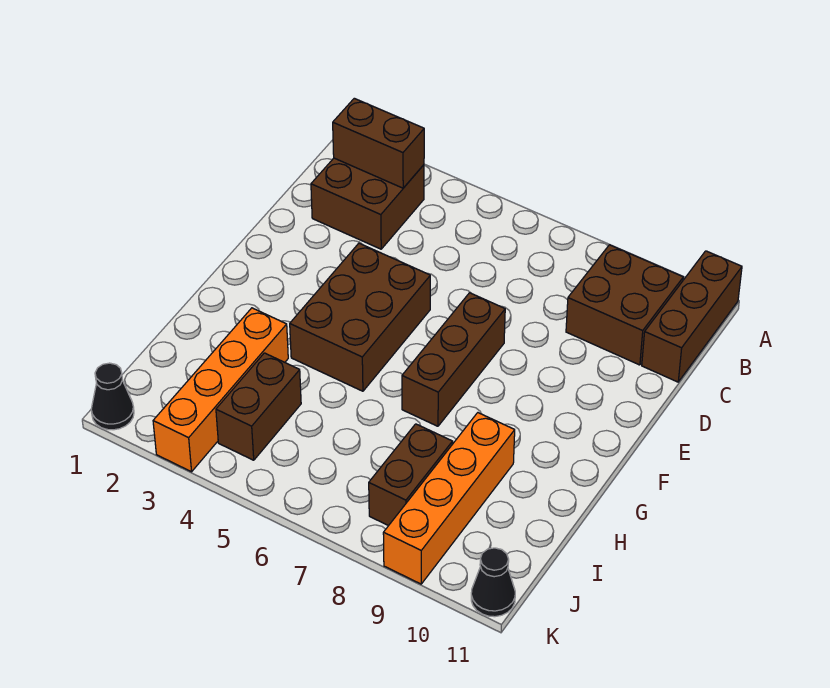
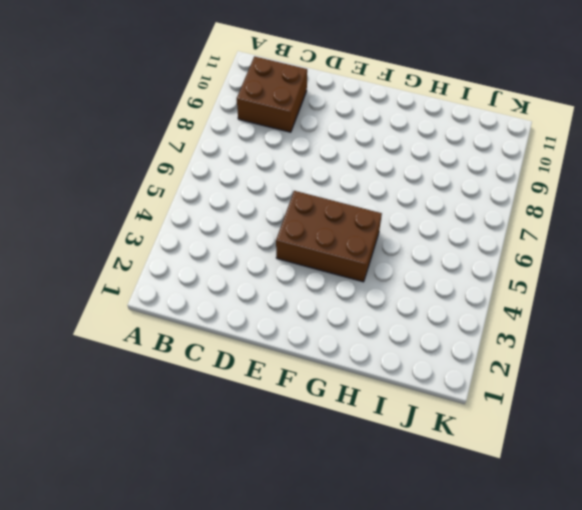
none -> brown 1x3 brick [642,251,742,382]
none -> brown 2x2 brick [311,158,424,249]
none -> brown 1x3 brick [402,293,505,426]

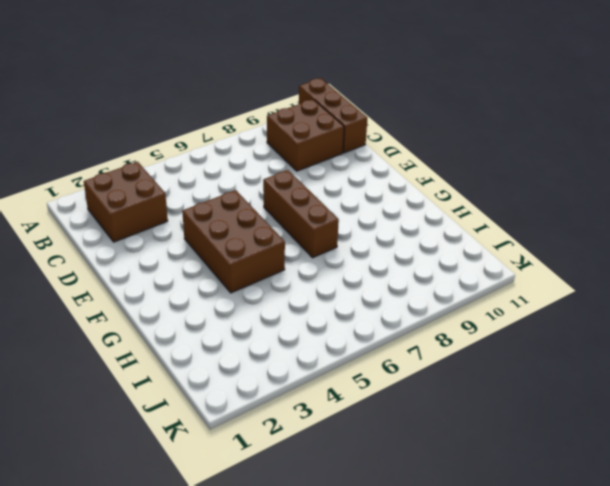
none -> orange 1x4 brick [153,308,288,472]
none -> orange 1x4 brick [383,413,515,584]
none -> brown 1x2 brick [216,353,301,460]

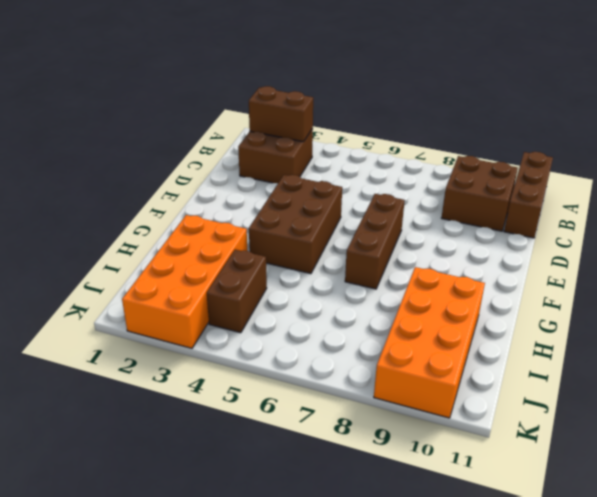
orange 2x4 brick [122,215,247,348] -> orange 1x4 brick [153,308,288,472]
orange 2x4 brick [374,267,485,418] -> orange 1x4 brick [383,413,515,584]
none -> brown 1x2 brick [369,424,453,526]
none -> black 1x1 cone [91,363,134,430]
none -> black 1x1 cone [471,548,515,617]

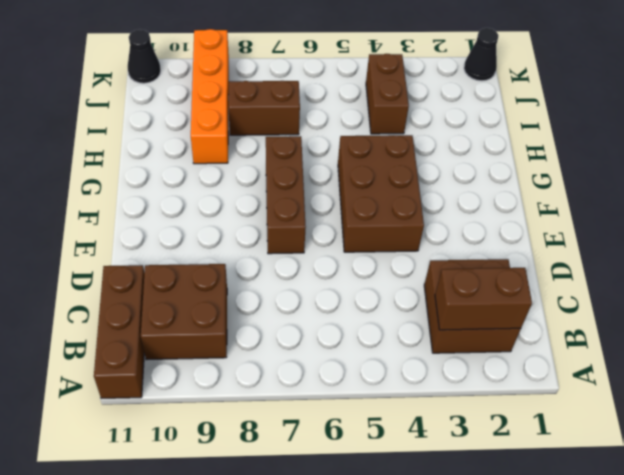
brown 1x2 brick [228,81,300,135] -> brown 1x2 brick turned to [369,424,453,526]
none -> orange 1x4 brick [153,308,288,472]

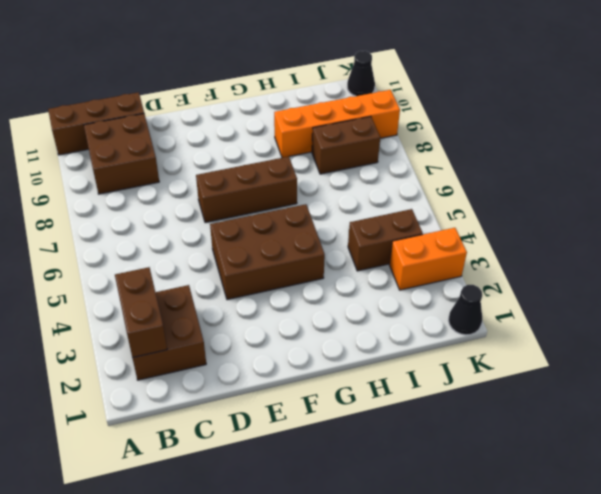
orange 1x2 brick [389,228,467,290] -> orange 1x4 brick [153,308,288,472]

